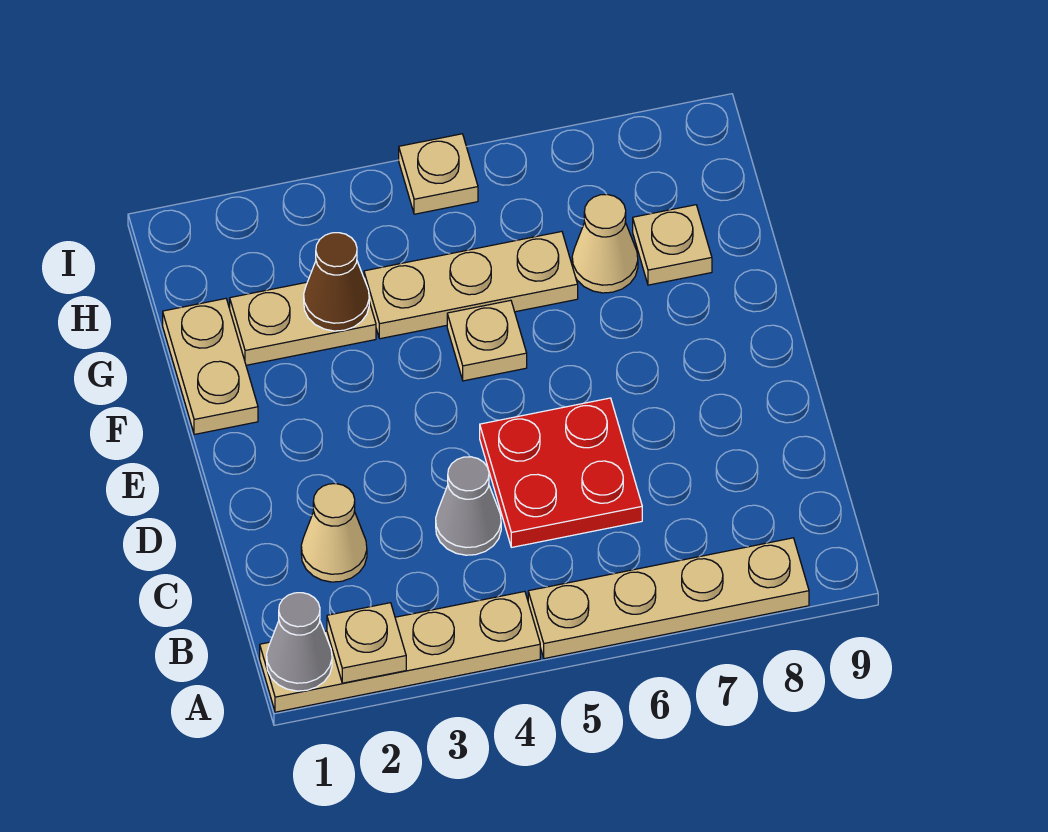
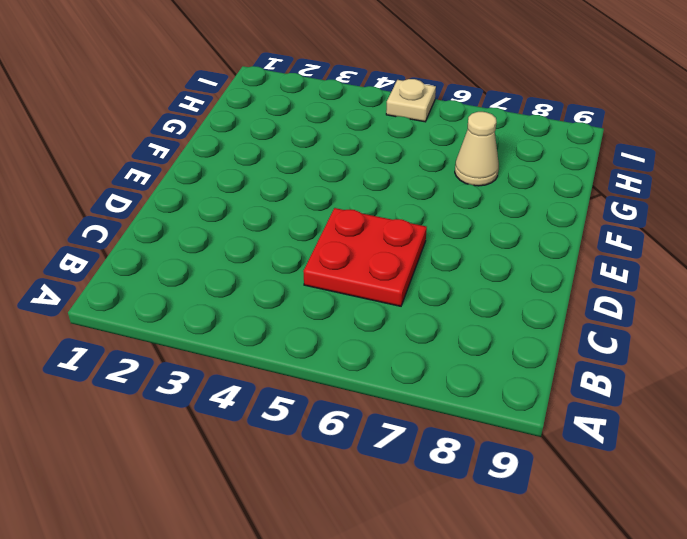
none -> tan 1x4 plate [260,591,540,712]
none -> tan 1x4 plate [528,538,809,659]
none -> tan 1x1 cone [301,484,367,582]

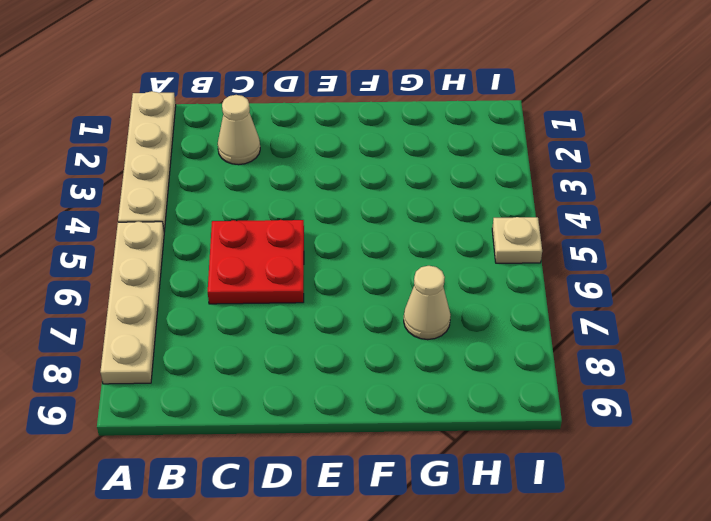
none -> grey 1x1 cone [436,457,501,555]
none -> tan 1x2 plate [163,299,258,434]
none -> tan 1x1 plate [447,300,527,381]

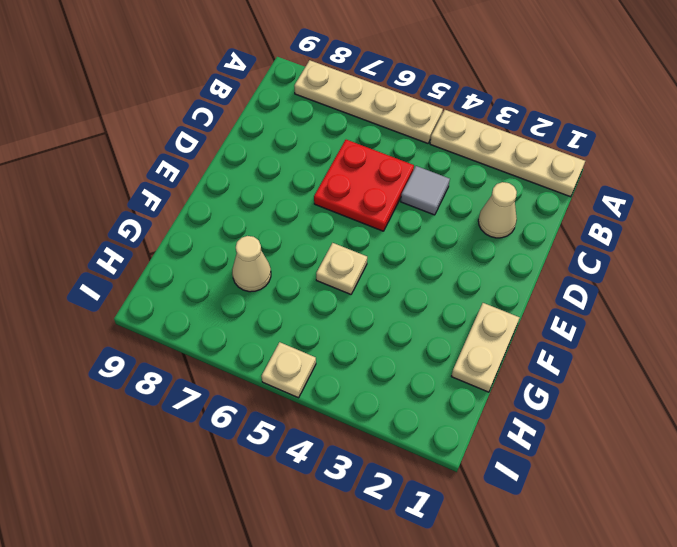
grey 1x1 tile [401,166,450,215] -> grey 1x1 cone [436,457,501,555]
none -> tan 1x2 plate [230,282,376,365]
none -> tan 1x3 plate [364,232,578,339]
none -> tan 1x1 plate [633,205,712,285]

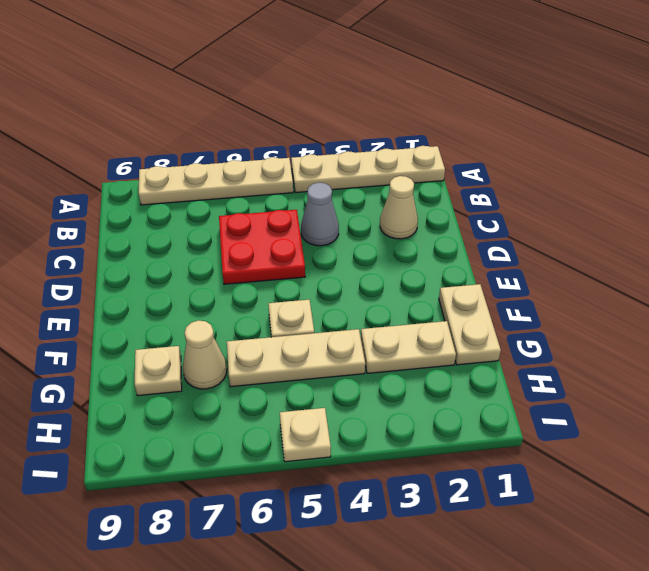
none -> grey 1x1 cone [267,593,332,691]
none -> tan 1x1 plate [327,603,406,683]
none -> brown 1x1 cone [304,233,369,331]

